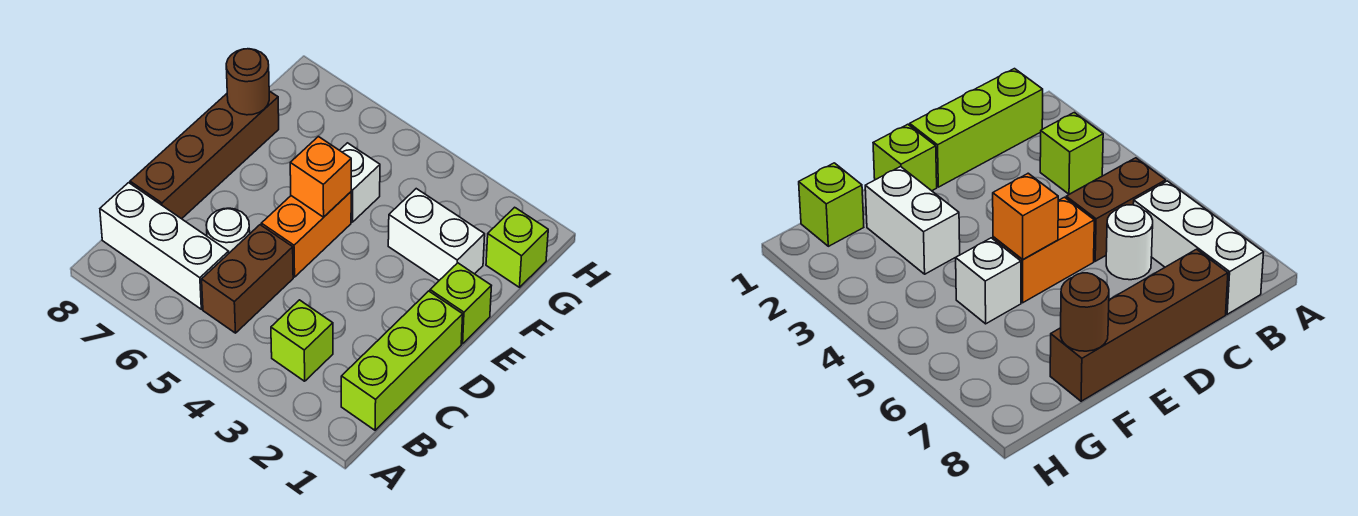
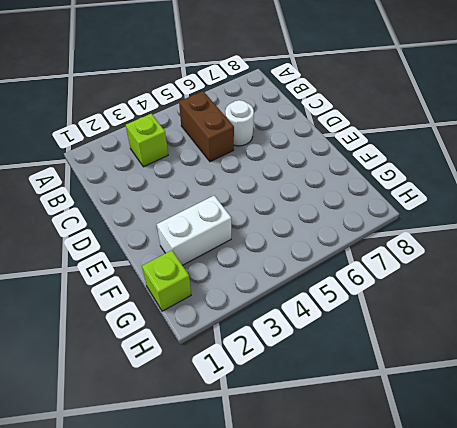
none -> lime 1x3 brick [341,291,463,430]
none -> white 1x3 brick [100,183,229,309]
none -> brown 1x4 brick [130,91,279,219]

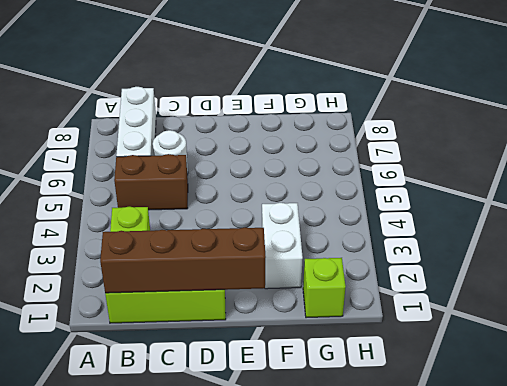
brown 1x4 brick [100,227,266,293] -> brown 1x4 brick moved to [130,91,279,219]
none -> orange 1x2 brick [261,192,351,277]
none -> lime 1x1 brick [430,263,491,344]
none -> white 1x1 brick [340,143,380,222]

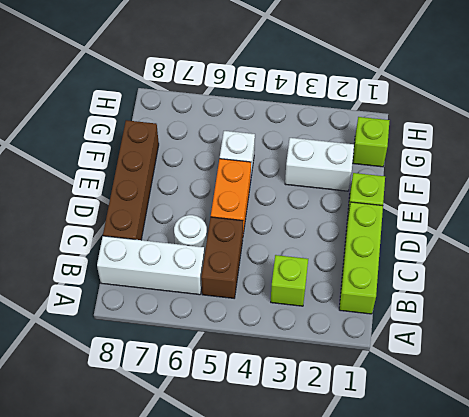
none -> orange 1x1 brick [290,137,351,217]
none -> brown 1x1 round brick [226,49,269,115]

